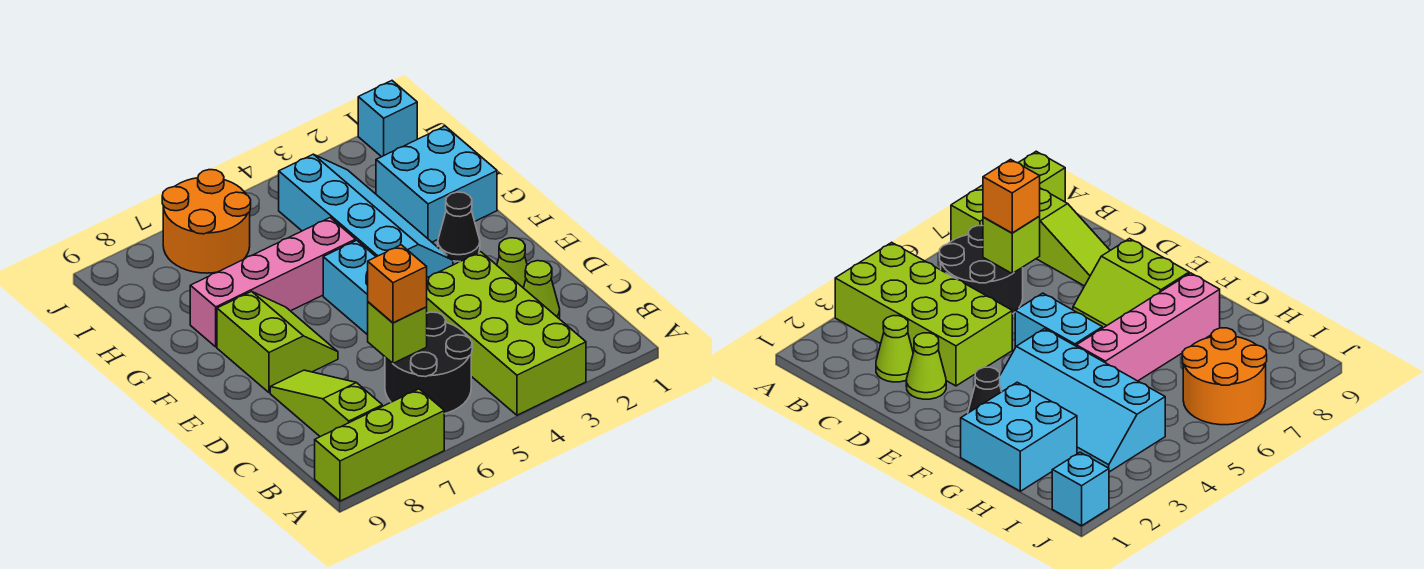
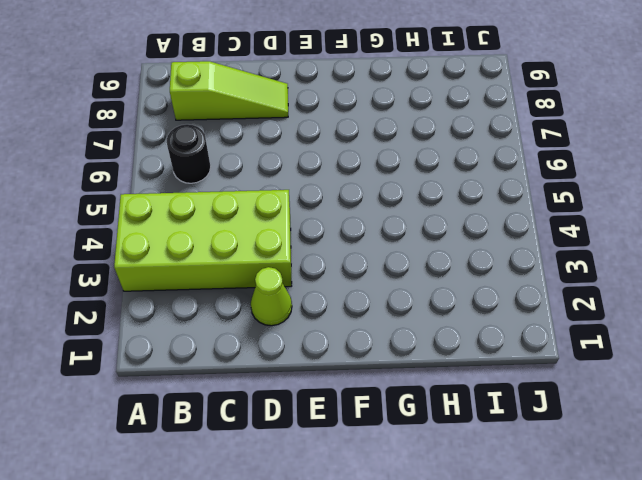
black 1x1 round brick [167,124,211,183] -> black 2x2 round brick [385,312,472,414]
none -> lime 1x3 brick [315,389,444,501]
none -> lime 1x1 cone [524,261,560,318]
none -> cyan 1x2 brick [323,240,376,335]

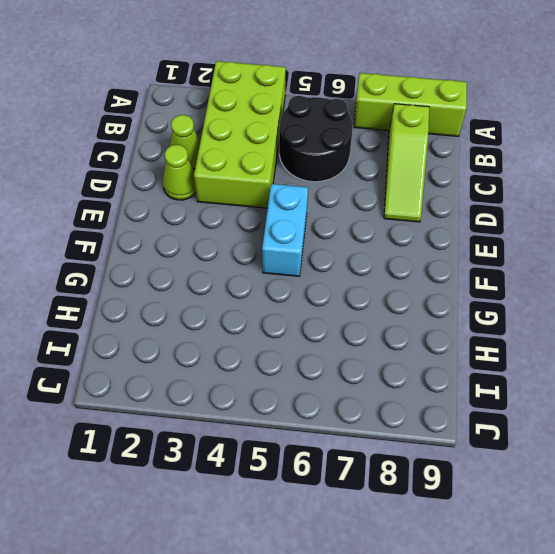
none -> lime 2x2 slope [217,291,338,393]
none -> black 1x1 cone [438,192,480,262]
none -> cyan 2x4 slope [279,154,453,277]

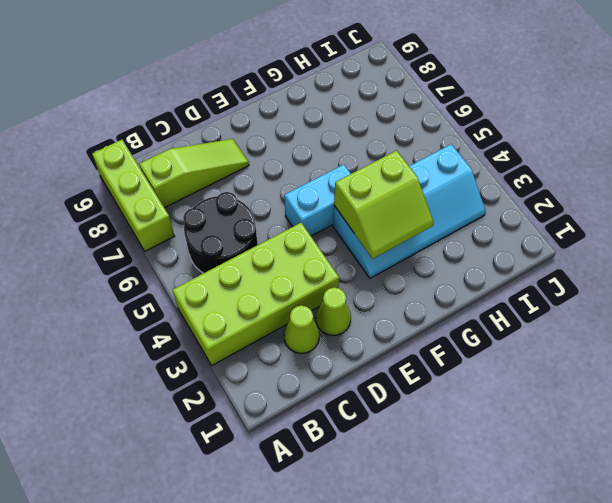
lime 2x2 slope [334,150,434,259] -> lime 2x2 slope moved to [217,291,338,393]
none -> black 1x1 cone [438,192,480,262]
none -> cyan 2x2 brick [376,126,497,242]
none -> pink 1x4 brick [190,218,356,347]

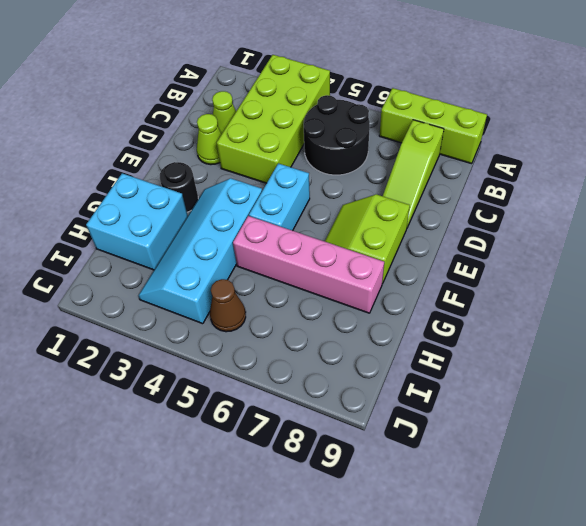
black 1x1 round brick [160,162,198,212] -> black 1x1 cone [438,192,480,262]
brown 1x1 cone [210,279,246,332] -> none
none -> orange 2x2 round brick [162,170,251,273]
none -> cyan 1x1 brick [358,81,417,157]
none -> lime 1x1 brick [368,302,427,363]

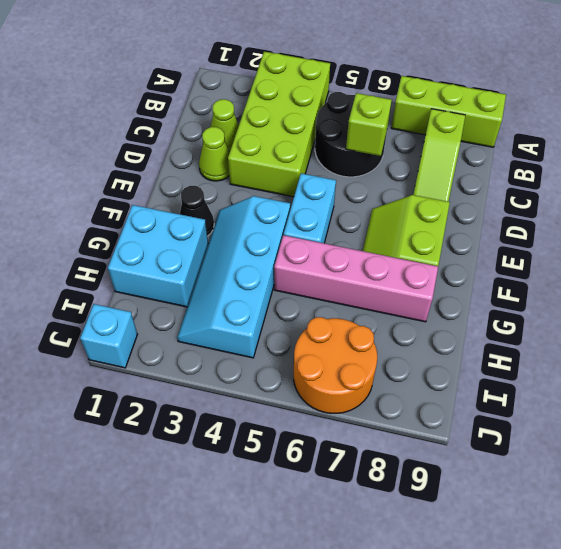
none -> orange 1x1 brick [368,245,427,323]

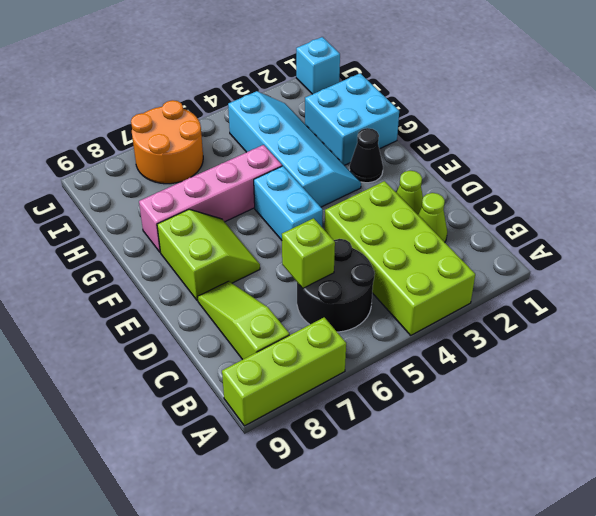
none -> orange 1x1 brick [368,245,427,323]

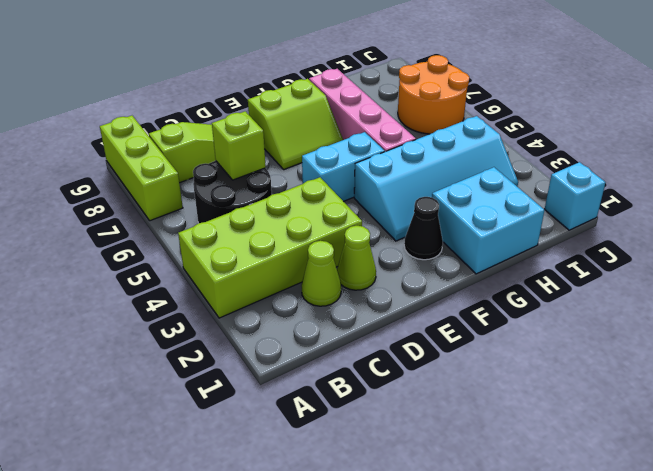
none -> orange 1x1 brick [368,245,427,323]

